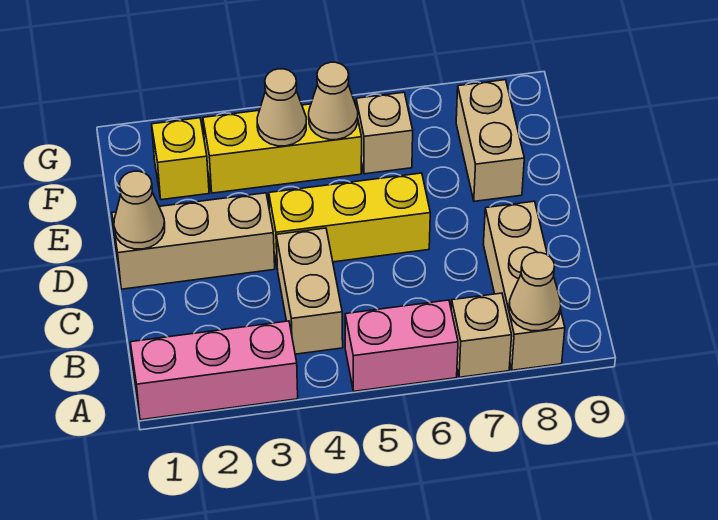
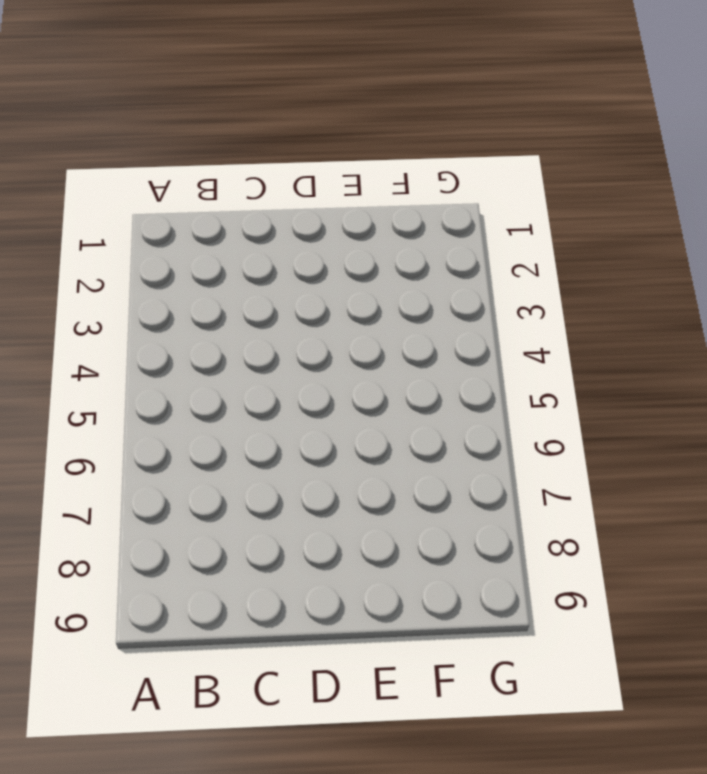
none -> pink 1x3 brick [130,321,298,420]
none -> pink 1x2 brick [345,300,458,391]
none -> tan 1x1 brick [451,293,512,377]

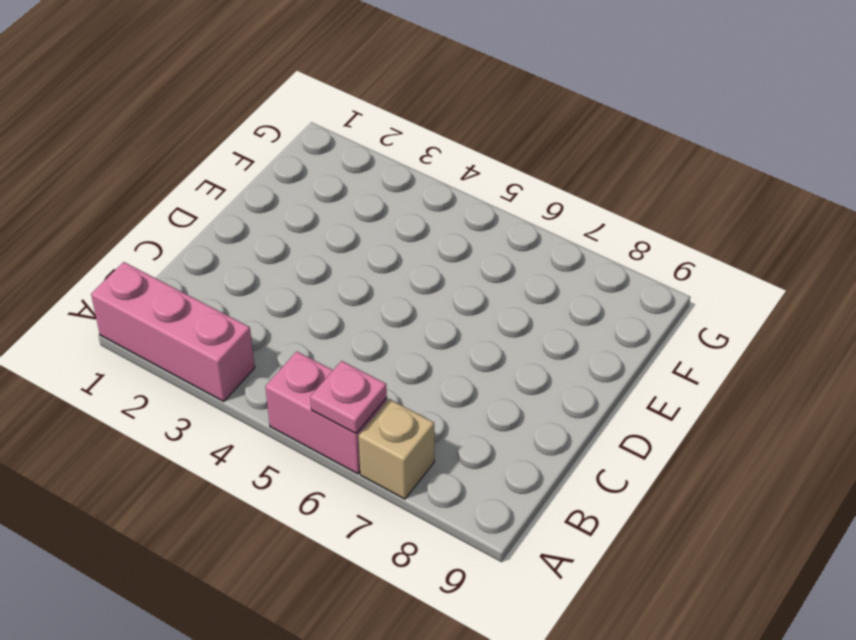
pink 1x1 plate [310,361,387,433] -> none
none -> tan 1x3 brick [483,201,565,370]
none -> tan 1x2 brick [276,228,343,354]
none -> tan 1x3 brick [112,193,275,289]

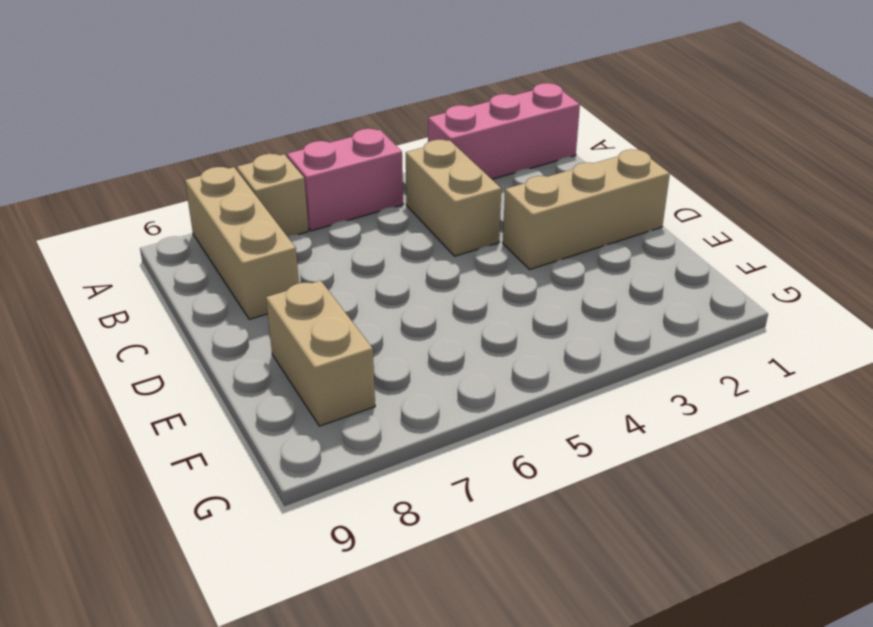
none -> yellow 1x3 brick [269,173,430,265]
none -> yellow 1x1 brick [152,118,209,200]
none -> yellow 1x3 brick [203,104,362,193]

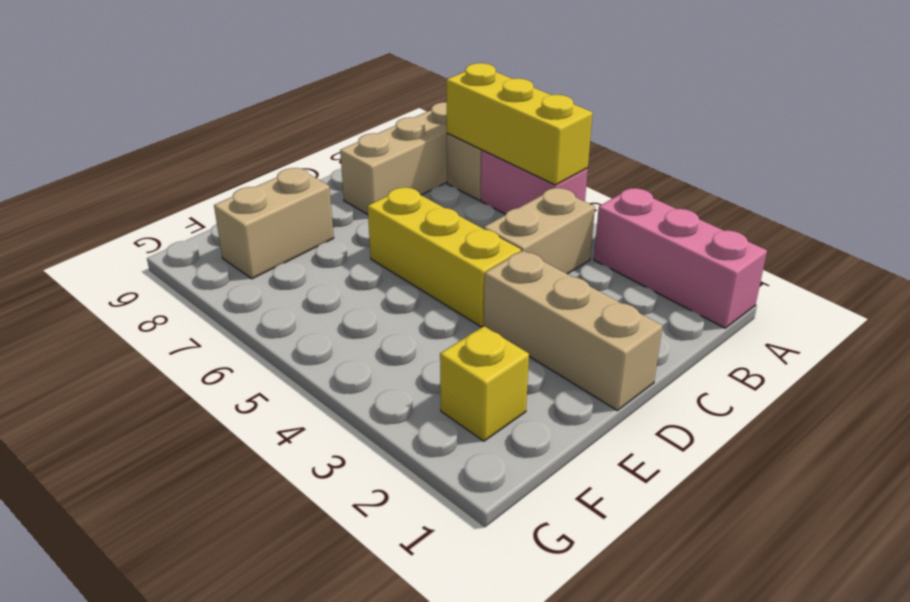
yellow 1x3 brick [446,63,593,185] -> yellow 1x3 brick moved to [203,104,362,193]
none -> tan 1x1 brick [356,92,413,174]
none -> tan 1x1 cone [509,252,561,331]
none -> tan 1x1 cone [114,171,165,249]

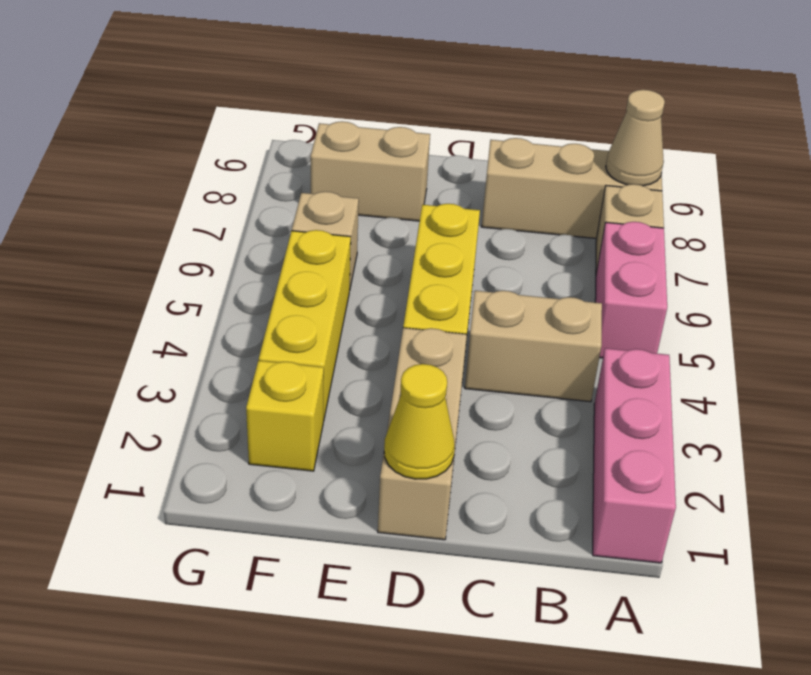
yellow 1x1 cone [384,364,455,479] -> tan 1x1 cone [114,171,165,249]
none -> tan 1x1 cone [257,69,306,146]
none -> tan 1x1 cone [309,62,358,140]

